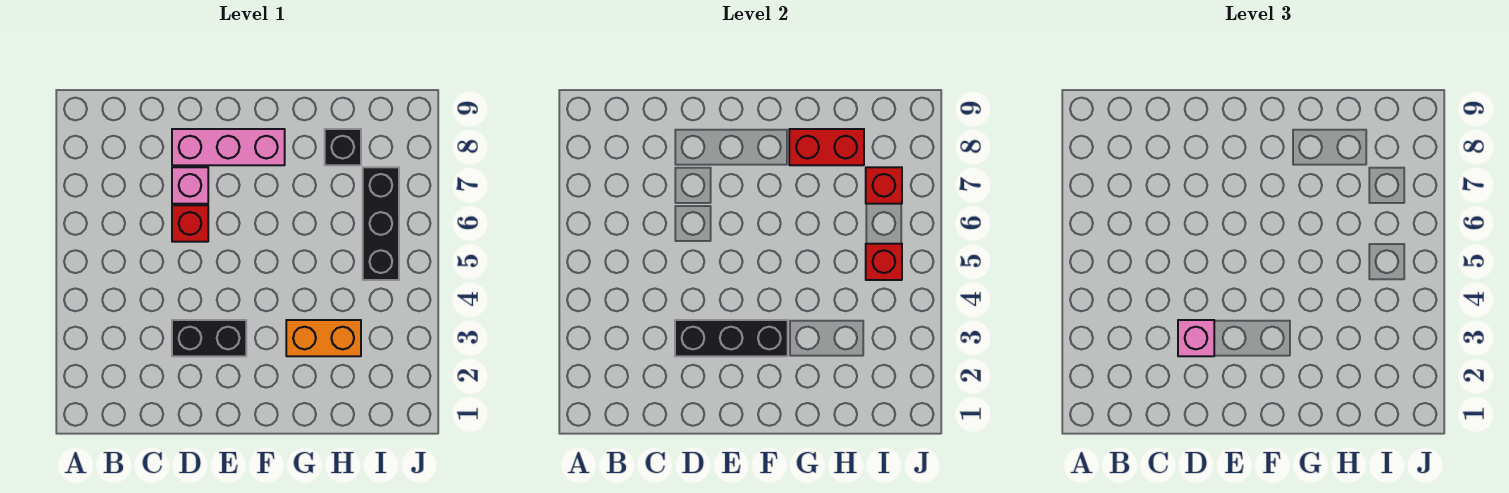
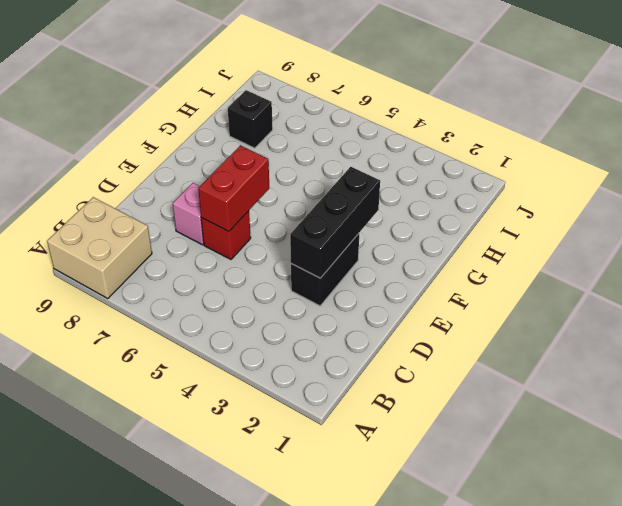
tan 2x2 brick [47,197,152,299] -> none
red 1x2 brick [198,145,269,232] -> red 1x2 brick moved to [789,129,864,165]
none -> pink 1x3 brick [172,129,285,165]
none -> orange 1x2 brick [286,320,361,356]
none -> black 1x3 brick [363,167,399,280]

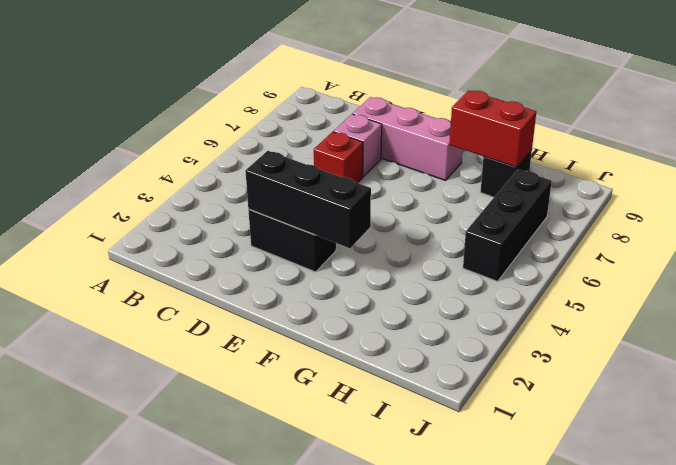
none -> orange 1x2 brick [286,320,361,356]
none -> red 1x1 brick [866,244,902,280]
none -> red 1x1 brick [866,167,902,204]

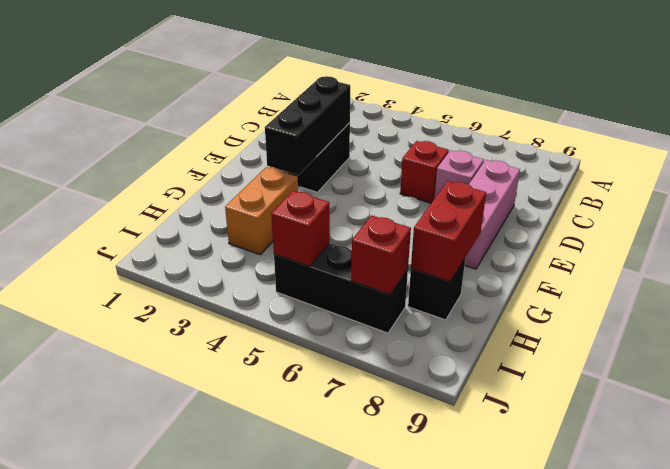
none -> pink 1x1 brick [1178,320,1214,356]

